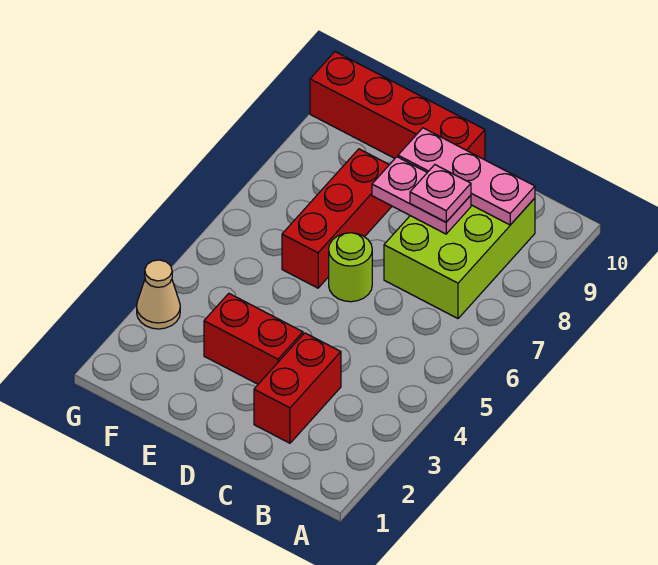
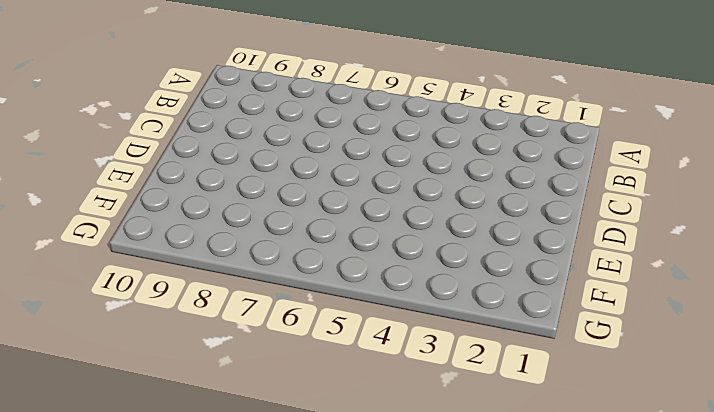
none -> lime 2x3 brick [384,198,535,318]
none -> red 1x2 brick [254,333,341,443]

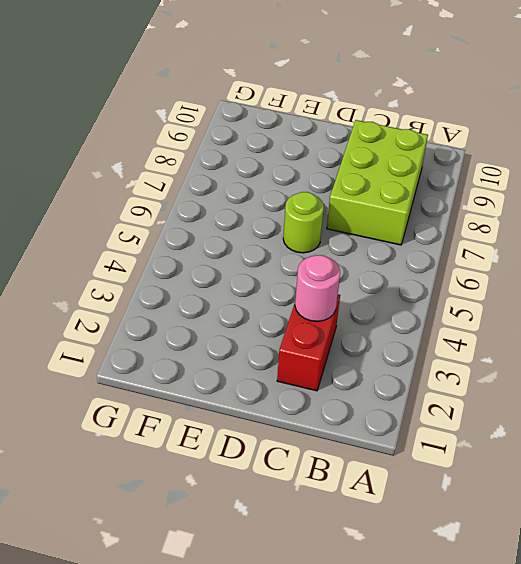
pink 1x1 round brick [295,255,340,321] -> none
none -> red 1x2 brick [204,294,303,384]
none -> red 1x4 brick [310,52,485,160]

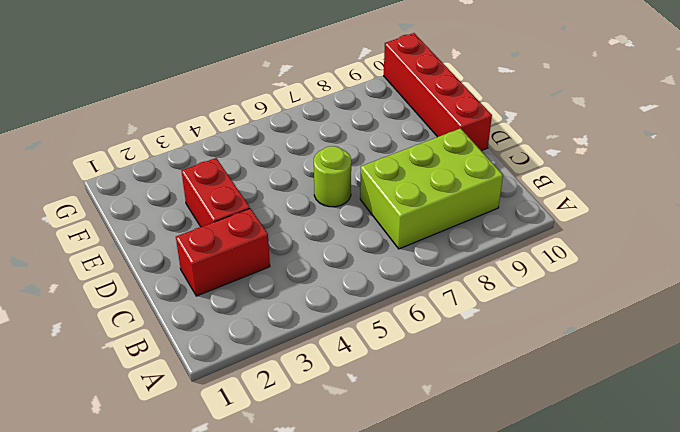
none -> red 1x3 brick [282,149,392,288]
none -> tan 1x1 cone [137,260,180,329]

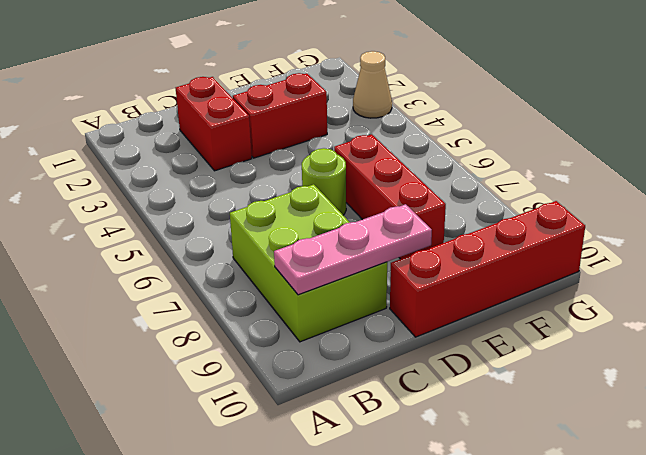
none -> pink 1x2 plate [372,157,471,234]
none -> pink 1x1 plate [410,165,471,222]

